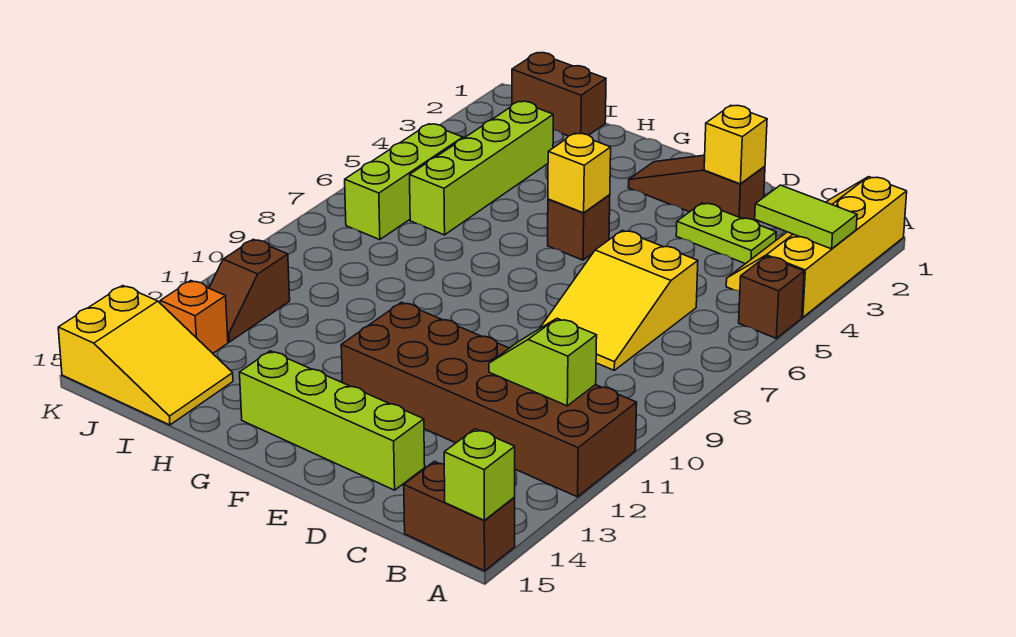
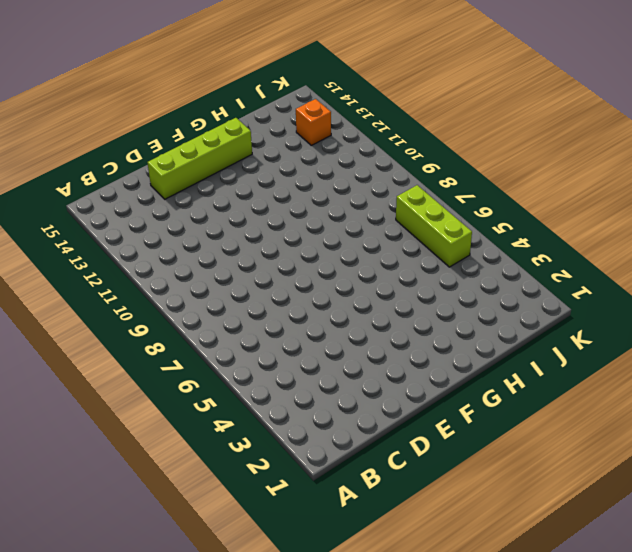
none -> yellow 2x4 slope [726,177,907,317]
none -> brown 1x1 brick [739,256,804,338]
none -> brown 2x6 brick [341,302,637,497]

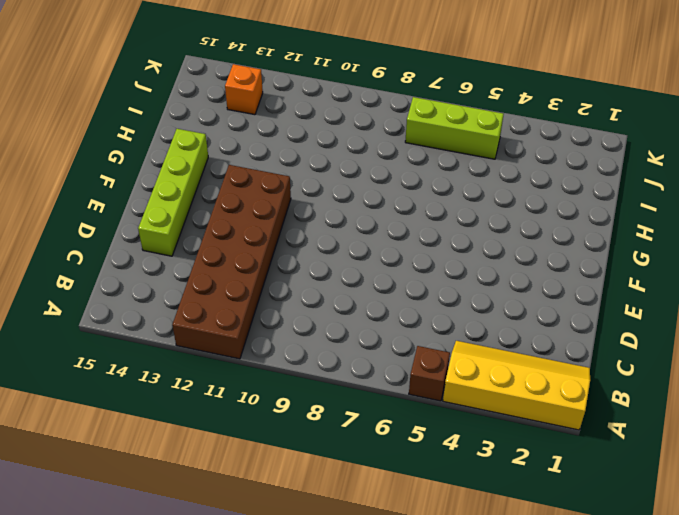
none -> brown 1x2 brick [404,461,515,571]
none -> lime 1x2 plate [676,203,776,264]
none -> yellow 2x3 slope [540,230,698,370]

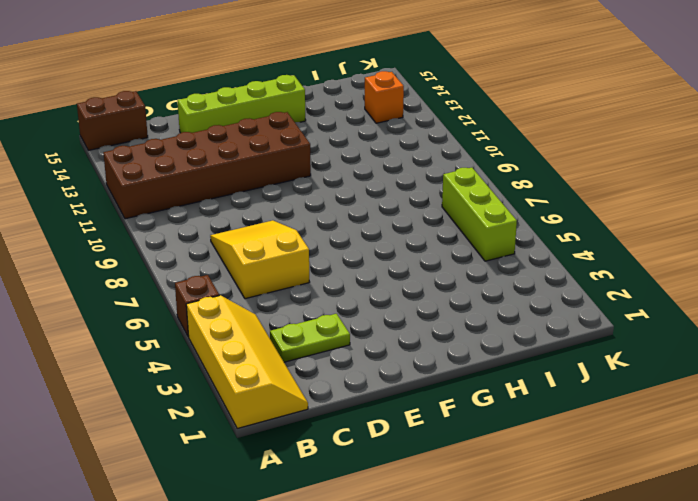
none -> brown 1x3 slope [628,155,765,220]
none -> brown 1x1 brick [548,195,610,260]
none -> brown 1x2 brick [512,53,606,136]

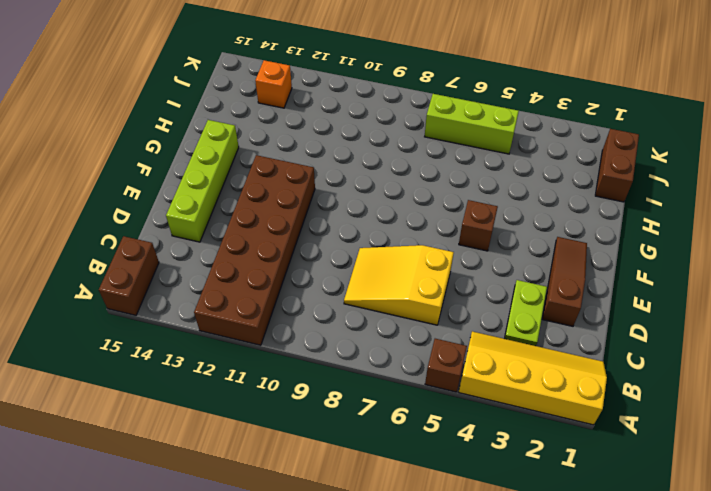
none -> lime 1x4 brick [410,101,553,235]
none -> yellow 2x3 slope [58,286,233,425]
none -> brown 1x2 slope [209,239,290,342]

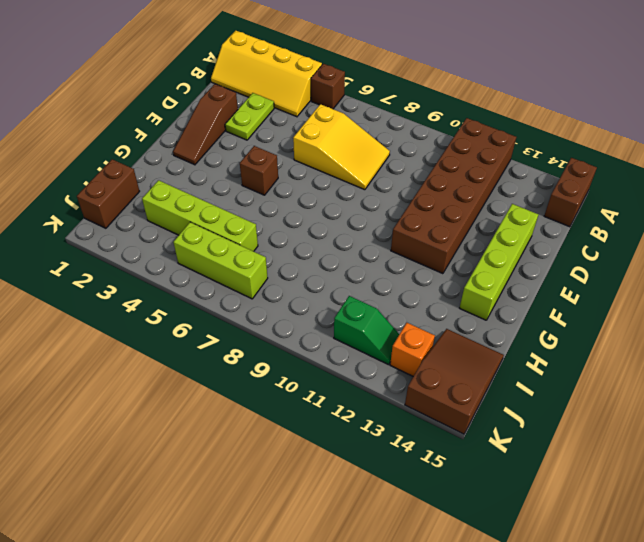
brown 2x3 slope [405,329,504,434] -> yellow 2x3 slope [58,286,233,425]
green 1x2 slope [334,296,399,365] -> brown 1x2 slope [209,239,290,342]
none -> lime 1x2 tile [755,185,857,249]
none -> lime 1x1 brick [444,429,515,520]
none -> lime 1x2 slope [489,319,597,406]

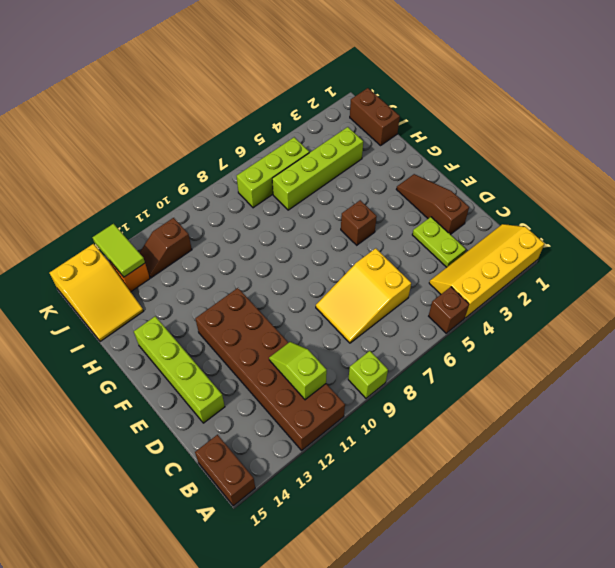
lime 1x1 brick [348,351,388,398] -> lime 1x1 brick moved to [444,429,515,520]
lime 1x2 tile [92,224,145,277] -> lime 1x2 tile moved to [755,185,857,249]
none -> yellow 1x1 brick [704,105,767,184]
none -> yellow 1x1 brick [548,133,611,213]

